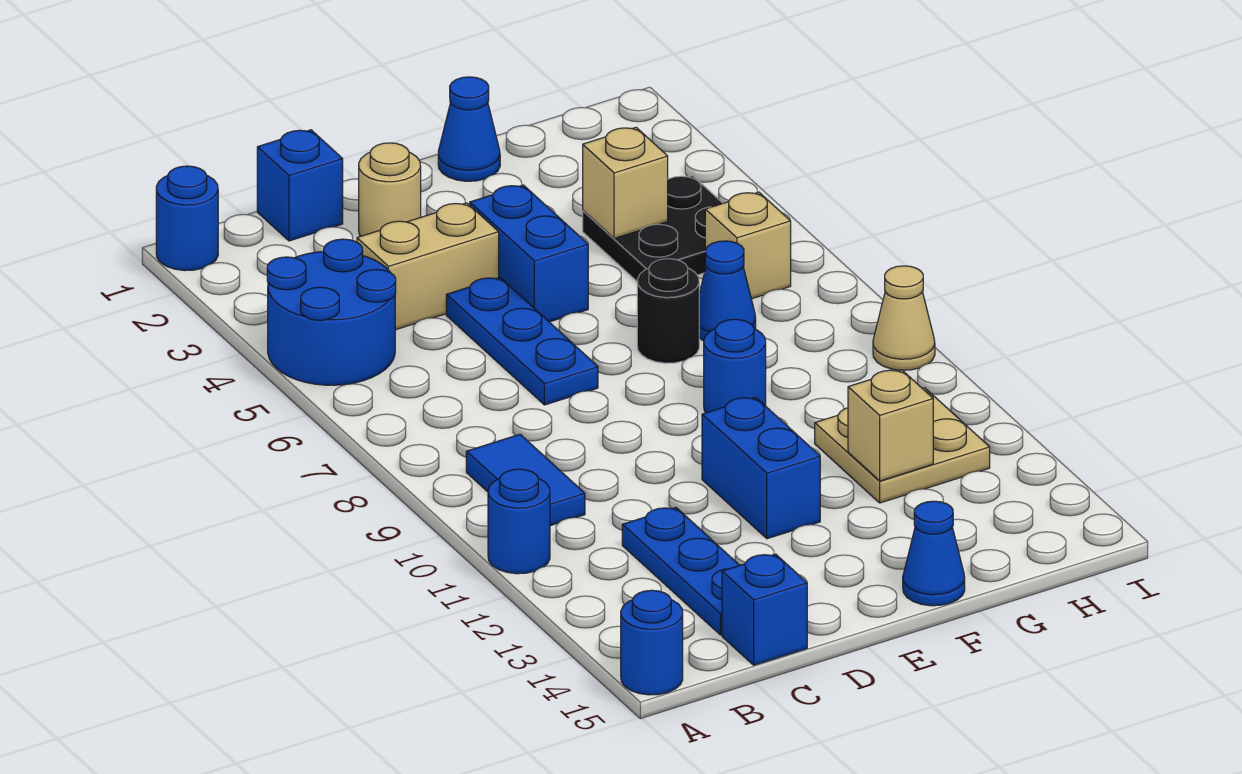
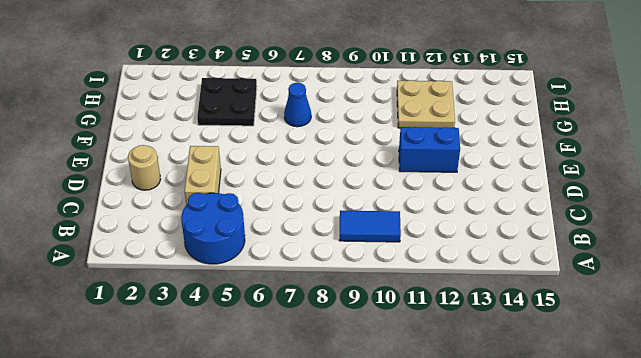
none -> blue 1x1 round brick [156,166,218,271]
none -> blue 1x1 round brick [488,469,550,574]
none -> blue 1x1 round brick [621,590,683,695]

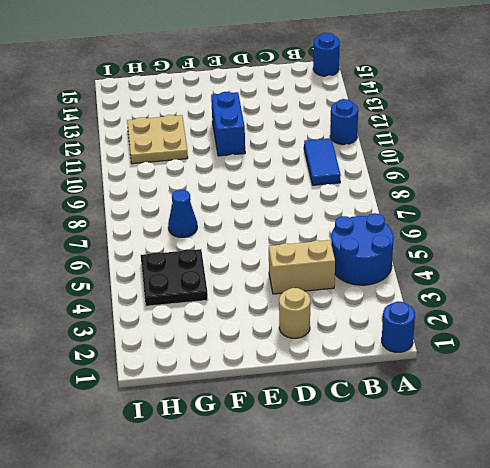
none -> blue 1x1 brick [257,130,343,241]
none -> blue 1x3 plate [622,507,739,635]
none -> blue 1x1 brick [722,554,807,665]

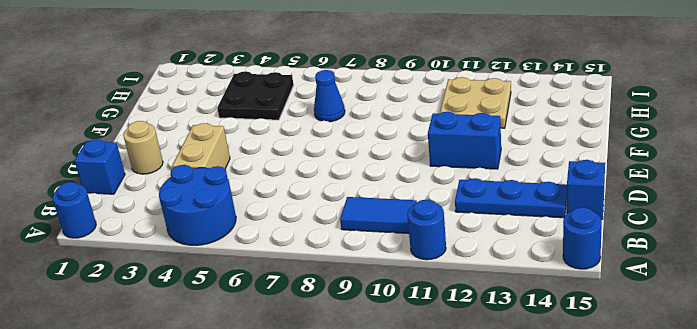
none -> blue 1x3 plate [446,277,598,405]
none -> blue 1x2 brick [470,185,588,322]
none -> blue 1x1 cone [438,77,500,181]

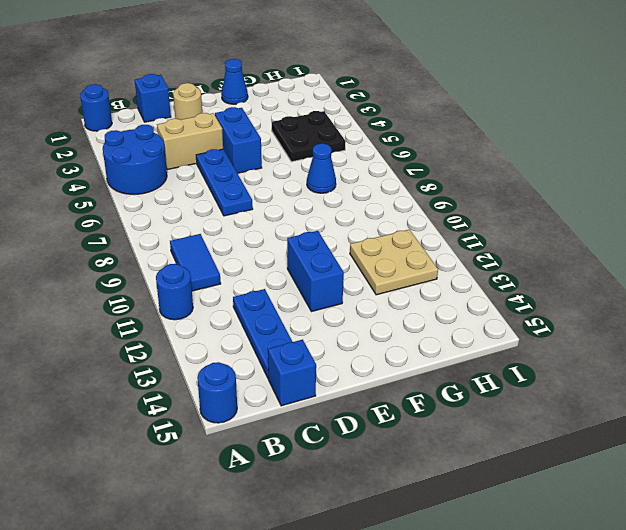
none -> black 1x1 round brick [637,259,699,363]
none -> blue 1x1 round brick [704,319,766,413]
none -> blue 1x1 cone [903,501,965,606]

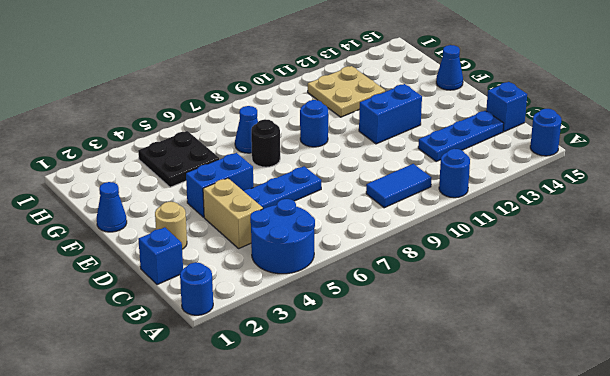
none -> tan 1x1 brick [705,192,791,299]
none -> tan 1x1 cone [873,266,935,370]
none -> tan 1x1 brick [583,127,668,239]

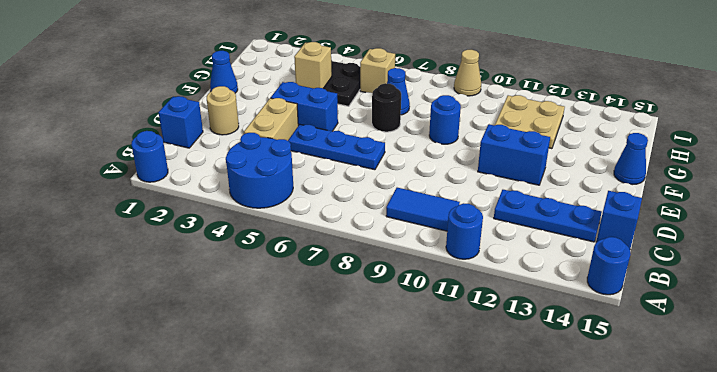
none -> tan 1x1 brick [848,370,933,481]

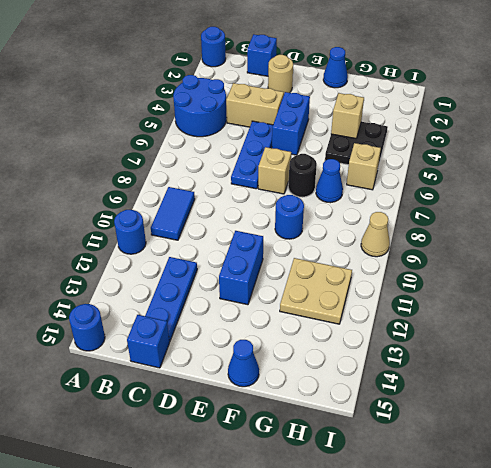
tan 1x1 brick [258,147,291,194] -> tan 1x1 brick moved to [848,370,933,481]

